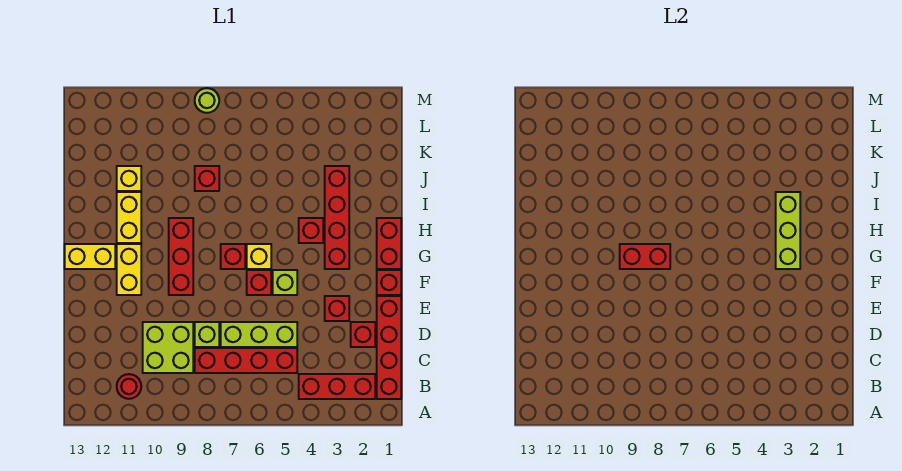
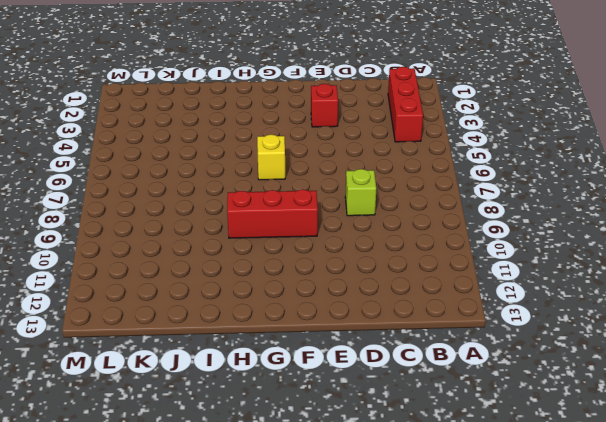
none -> red 1x4 brick [377,296,401,399]
none -> red 1x1 round brick [117,374,141,399]
none -> red 1x4 brick [195,348,297,373]

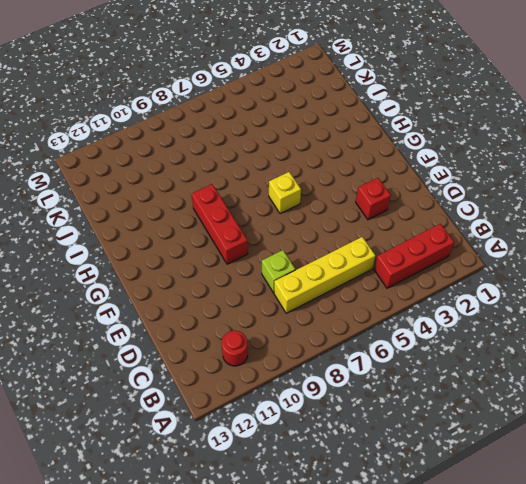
yellow 1x4 brick [274,237,375,313] -> red 1x4 brick [195,348,297,373]
none -> red 1x4 brick [377,296,401,399]
none -> lime 2x2 brick [143,322,193,373]
none -> red 1x1 brick [351,322,375,347]

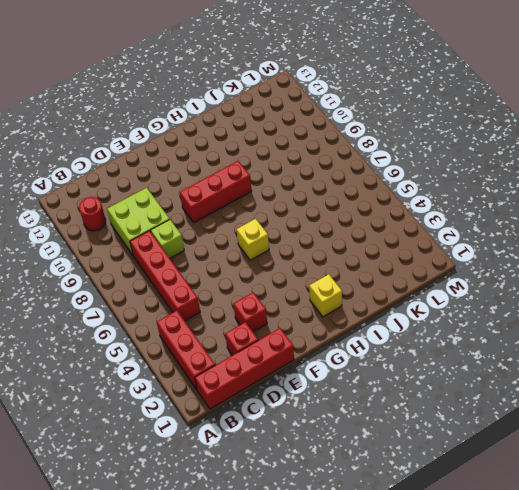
yellow 1x1 brick [309,274,342,317] -> yellow 1x1 brick moved to [117,166,141,191]
none -> lime 1x3 brick [221,322,297,347]
none -> red 1x1 brick [377,270,401,295]
none -> lime 1x1 brick [273,270,297,295]

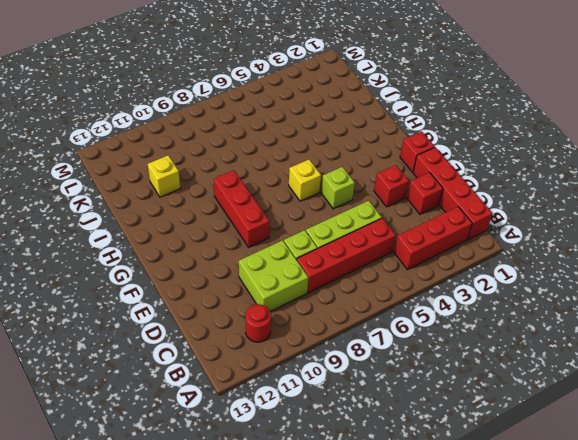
none -> red 1x1 brick [247,270,271,295]
none -> yellow 1x2 brick [117,244,141,295]
none -> red 1x2 brick [377,218,401,269]

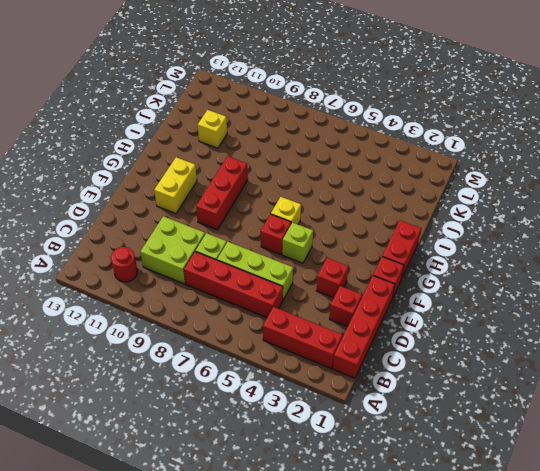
none -> red 1x4 brick [325,166,349,269]
none -> red 1x1 brick [221,244,245,269]
none -> yellow 1x2 brick [65,244,115,269]

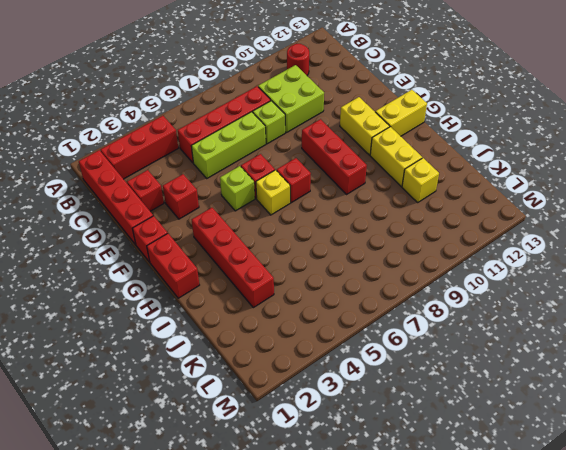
none -> red 1x1 brick [299,218,323,243]
none -> red 1x1 brick [195,166,219,191]
none -> lime 1x1 round brick [195,88,219,113]

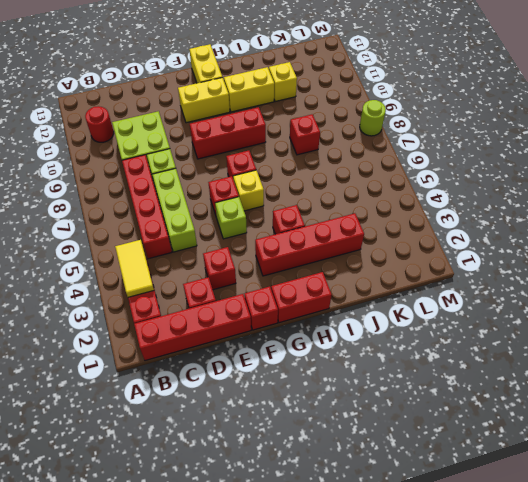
yellow 1x2 tile [115,240,154,297] -> none
none -> lime 1x3 brick [776,192,800,269]
none -> red 1x2 brick [620,244,670,269]

